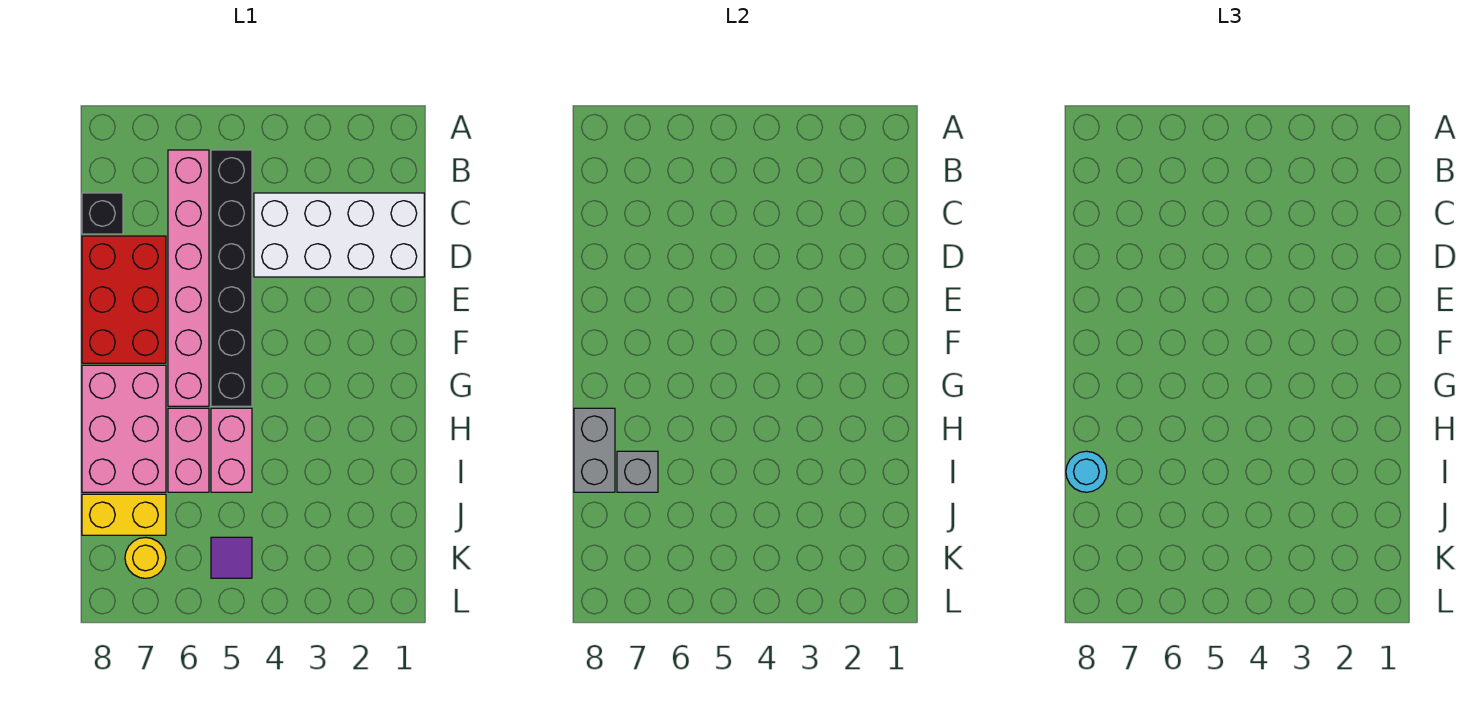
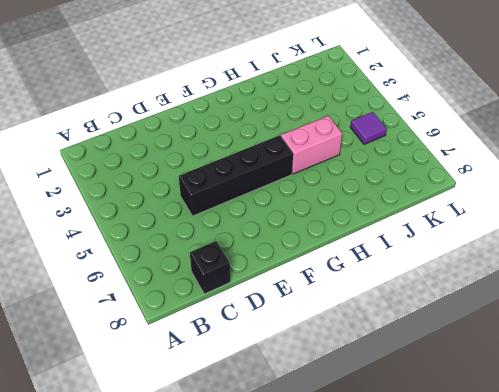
black 1x4 brick [179,135,293,216] -> black 1x6 brick [211,150,252,406]
none -> pink 1x6 brick [168,150,209,406]
none -> white 2x4 brick [254,193,424,277]
none -> red 2x3 brick [82,236,166,363]

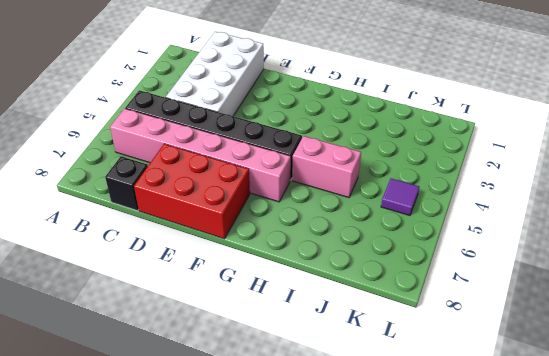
none -> pink 2x3 brick [82,365,166,492]
none -> pink 1x2 brick [168,408,209,492]
none -> yellow 1x2 brick [82,494,166,535]

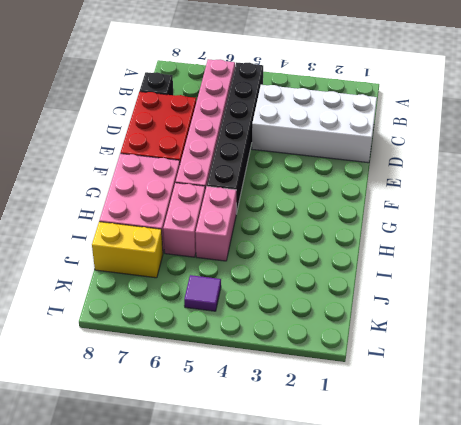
none -> yellow 1x1 round brick [125,538,166,578]
none -> grey 1x2 brick [574,408,615,492]
none -> grey 1x1 brick [617,451,658,492]

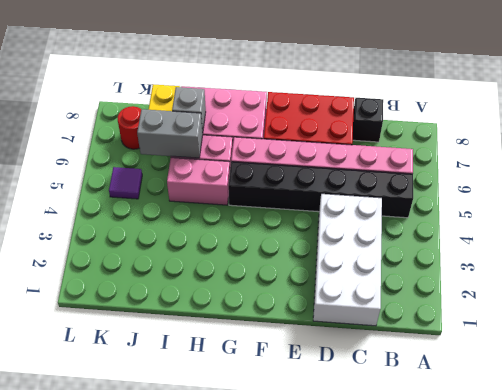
grey 1x2 brick [137,109,203,158] -> grey 1x2 brick moved to [574,408,615,492]
red 1x1 round brick [118,106,141,149] -> yellow 1x1 round brick [125,538,166,578]
none -> cyan 1x1 round brick [1066,451,1107,492]

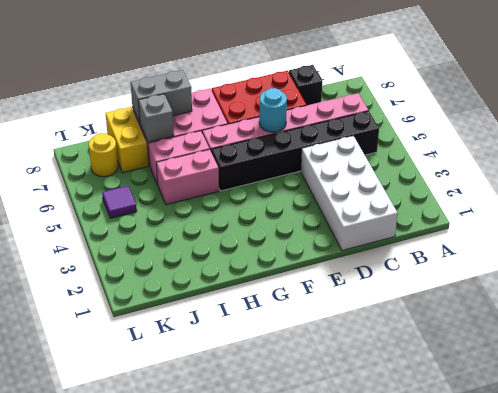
cyan 1x1 round brick [259,88,287,132] -> cyan 1x1 round brick moved to [1066,451,1107,492]

